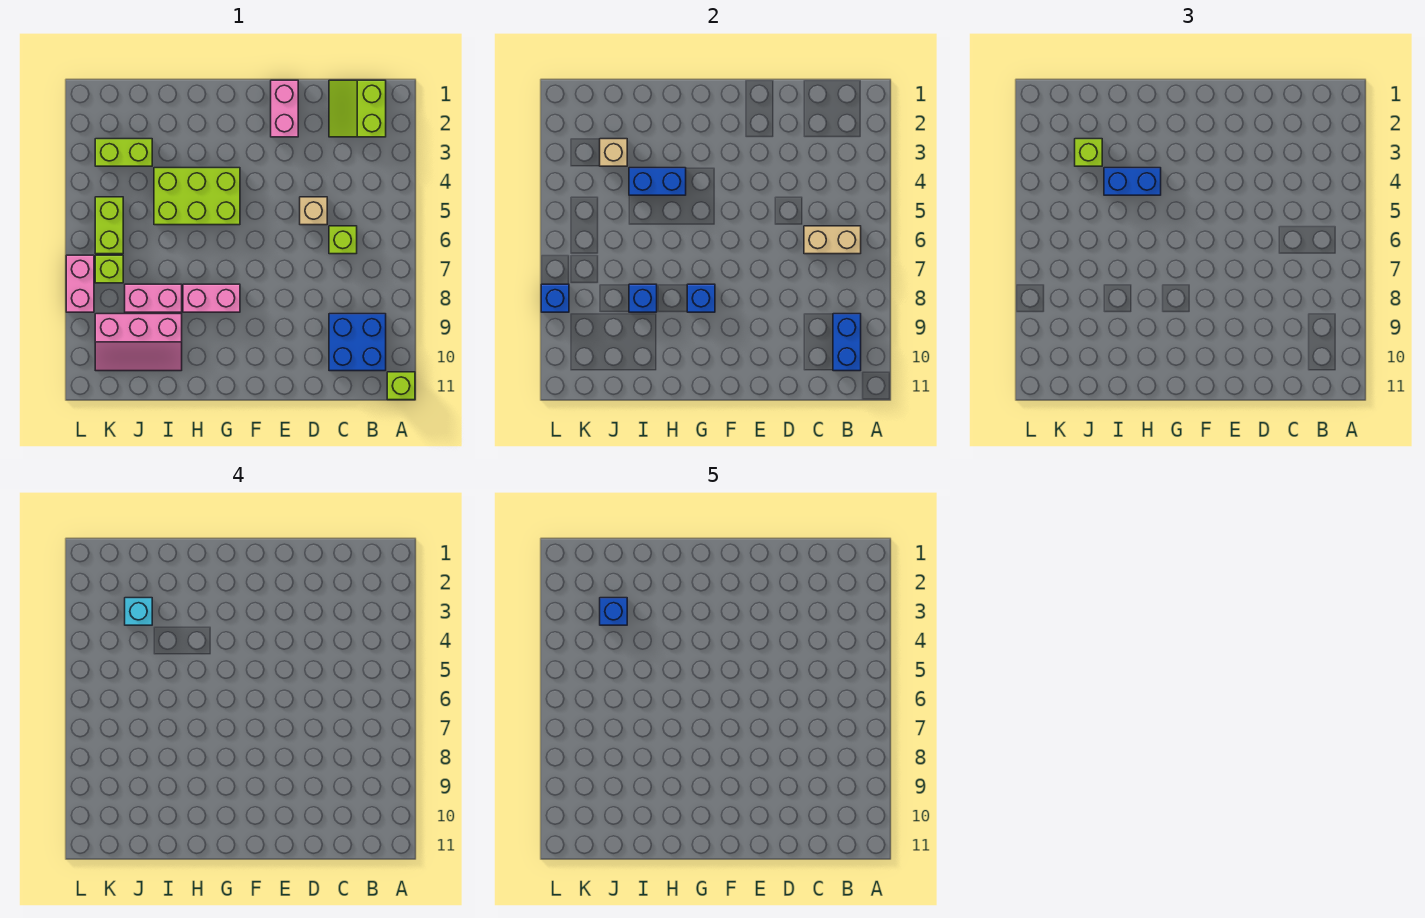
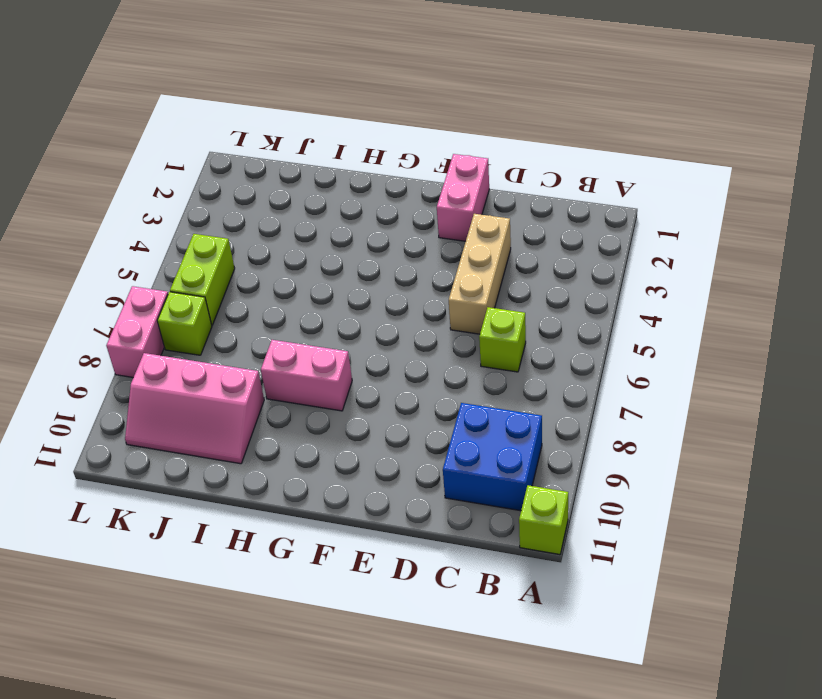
tan 1x3 brick [449,214,511,334] -> tan 1x1 brick [300,197,327,225]
none -> lime 2x2 slope [329,80,386,137]
none -> lime 2x3 brick [154,168,240,225]
none -> pink 1x2 brick [125,284,182,312]

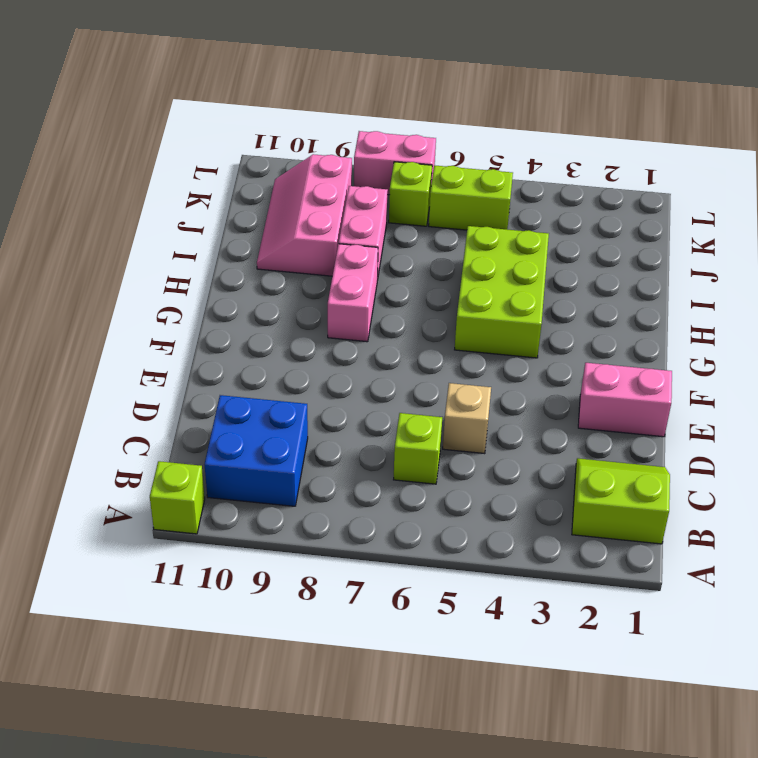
none -> lime 1x2 brick [95,139,152,166]
none -> tan 1x2 brick [804,226,861,254]
none -> blue 1x2 brick [833,314,861,371]

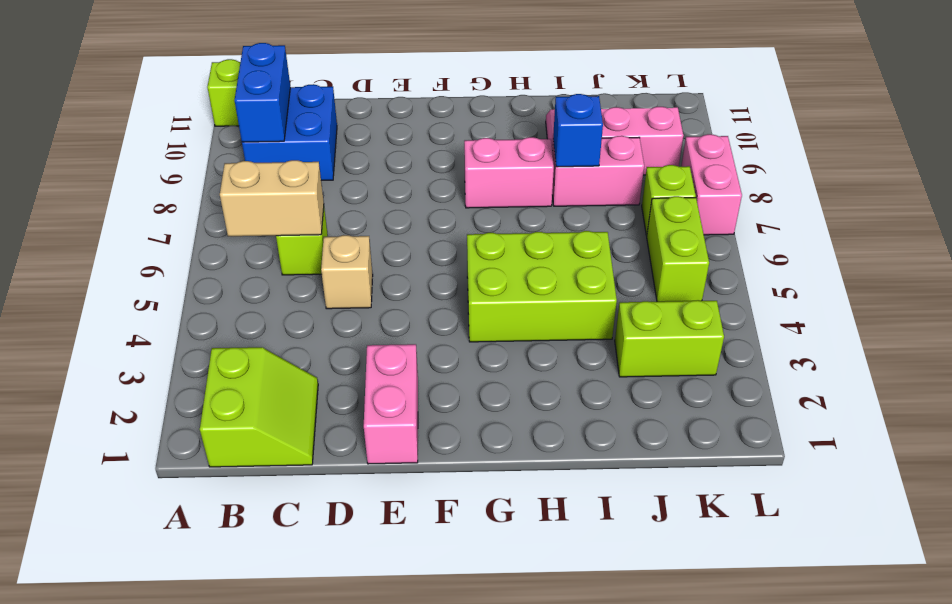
none -> blue 1x1 brick [687,284,715,312]
none -> blue 1x2 brick [629,168,686,195]
none -> tan 1x1 brick [600,139,627,166]

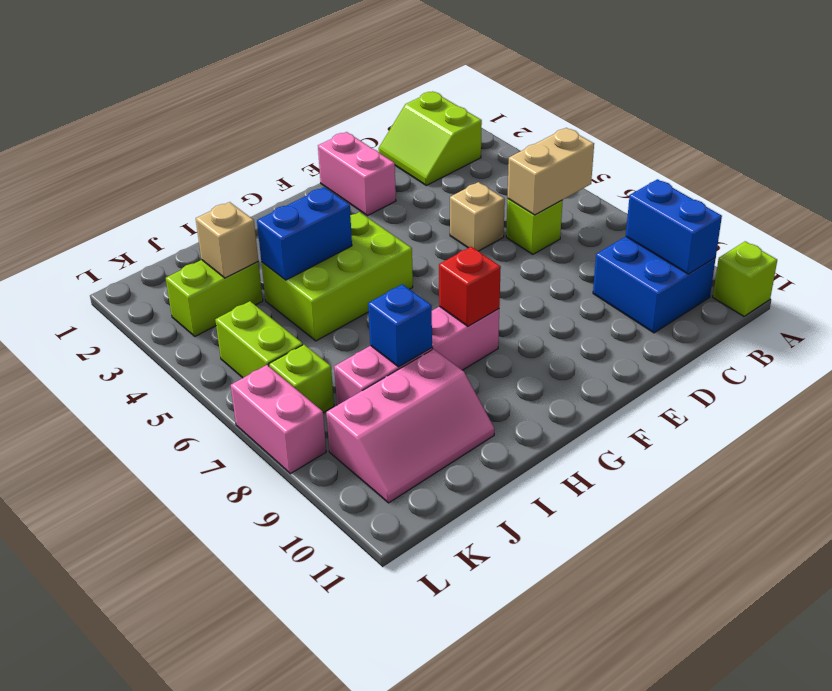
red 1x1 brick [439,247,501,326] -> blue 1x1 brick [687,284,715,312]
none -> blue 1x1 brick [541,284,569,312]
none -> blue 1x2 brick [1104,168,1161,195]
none -> lime 1x1 brick [1075,139,1102,166]

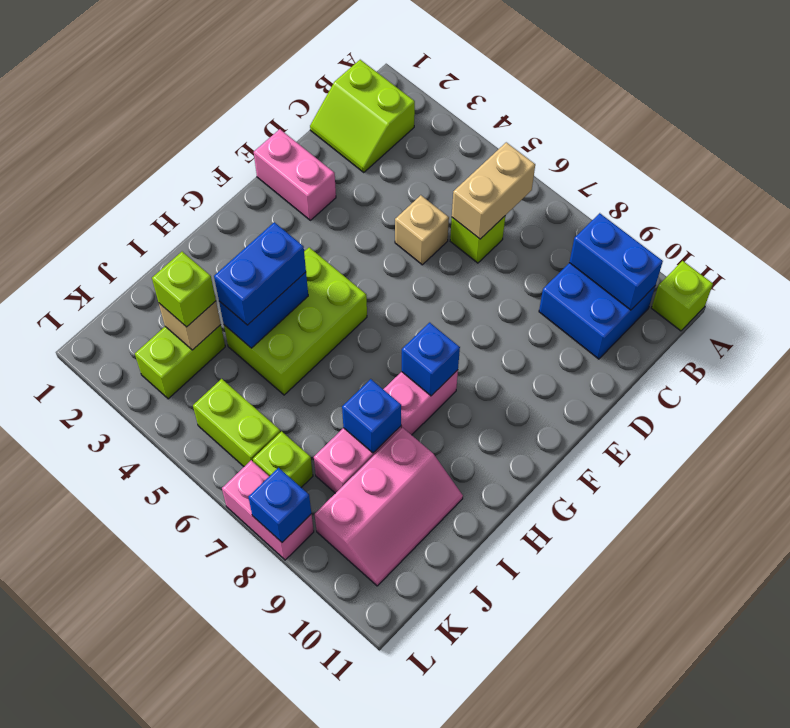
none -> cyan 1x1 brick [125,598,152,625]
none -> blue 1x1 brick [600,598,627,625]

